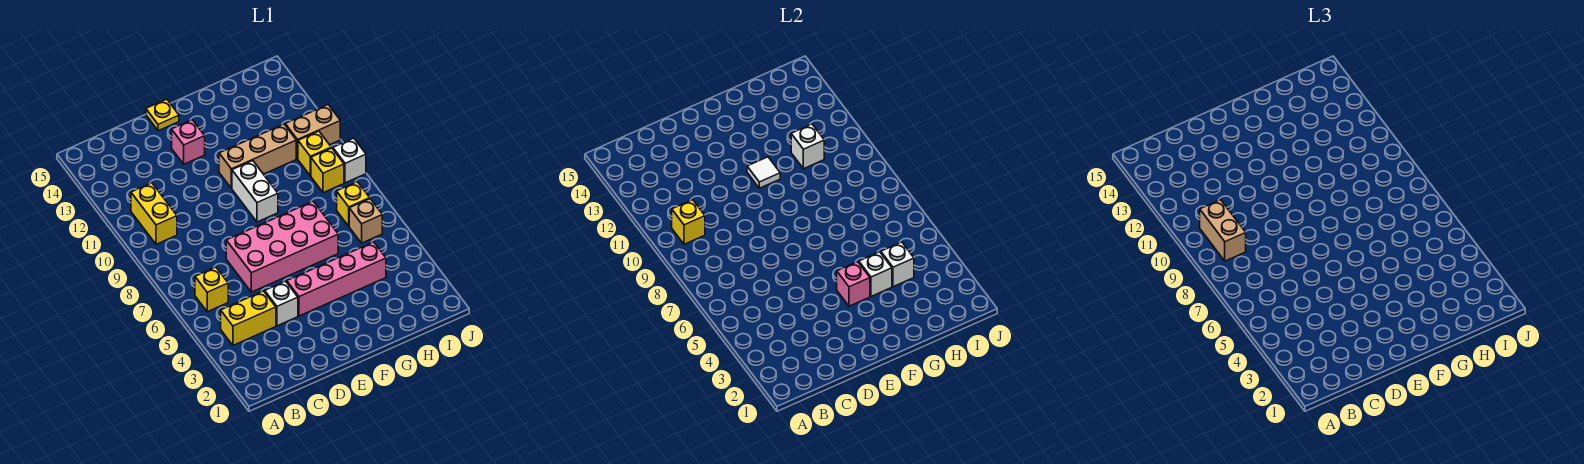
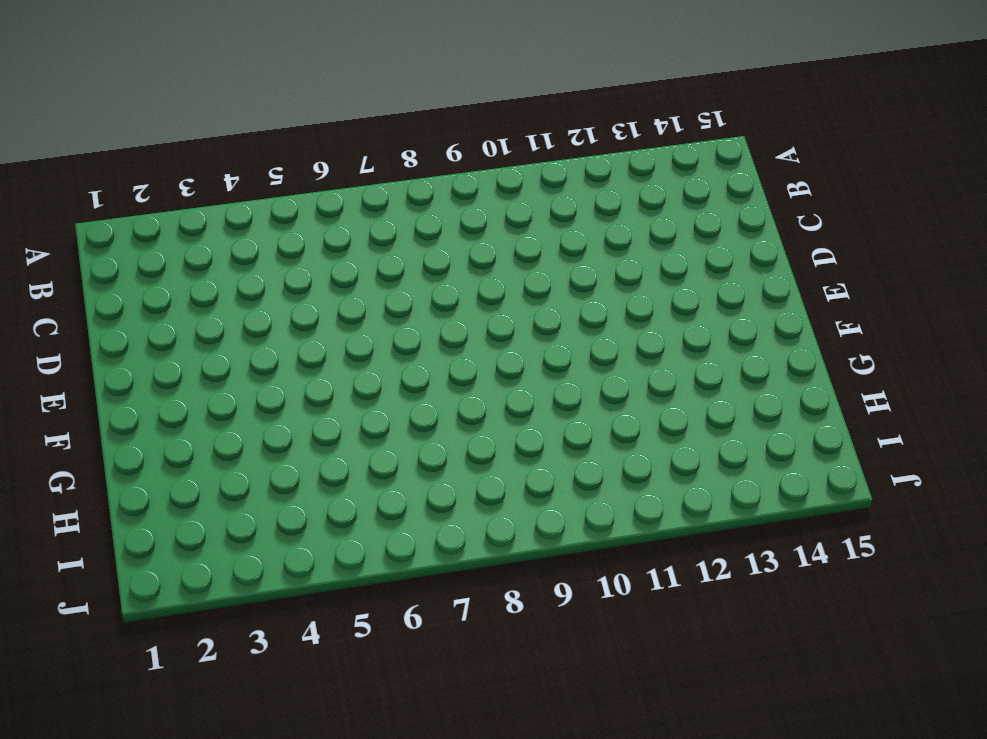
none -> yellow 1x2 brick [221,291,276,345]
none -> yellow 1x1 brick [195,267,228,312]
none -> yellow 1x2 brick [131,183,177,244]

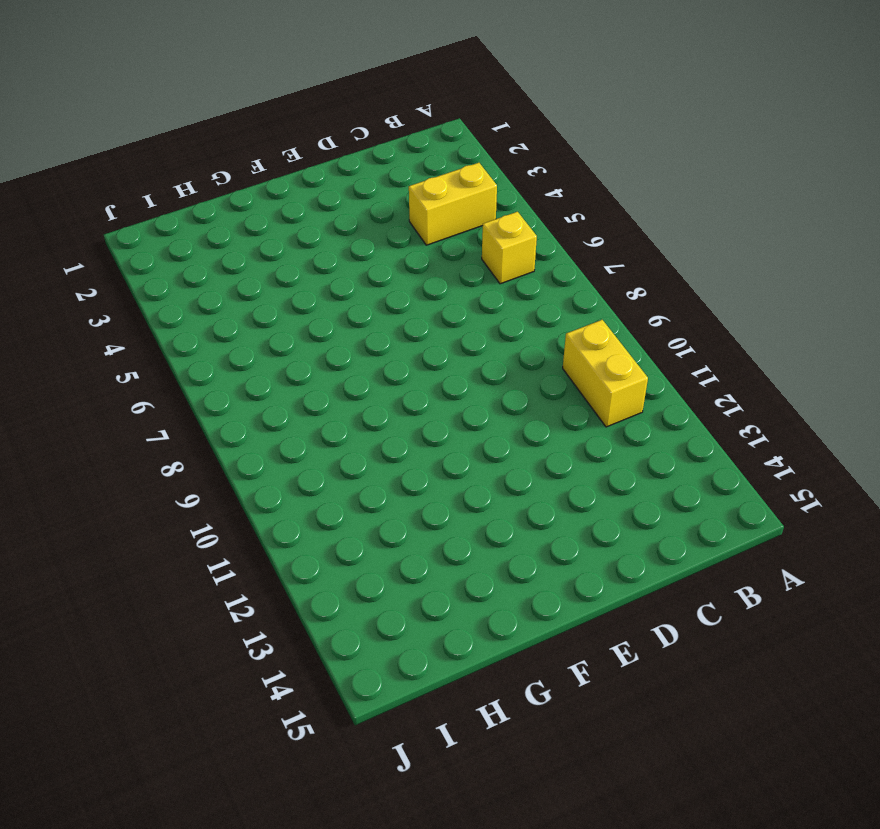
none -> white 1x1 brick [265,281,298,326]
none -> pink 2x4 brick [226,201,338,292]
none -> pink 1x4 brick [287,242,386,316]

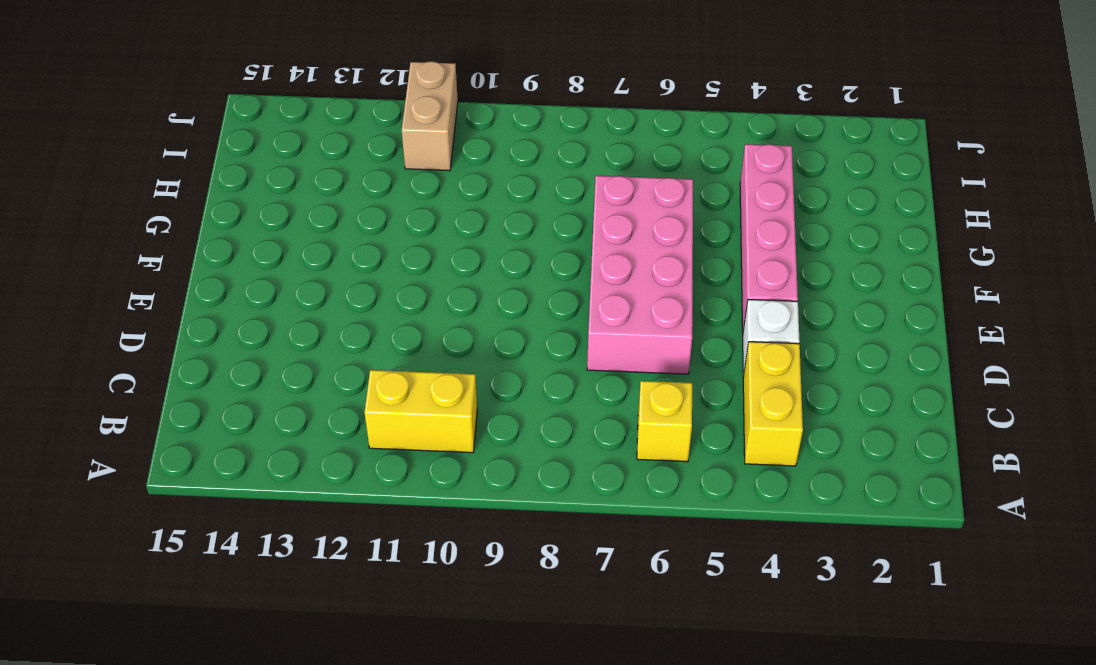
none -> pink 1x1 brick [172,120,205,164]
none -> yellow 1x1 plate [146,99,179,131]
none -> white 1x2 brick [232,161,278,222]

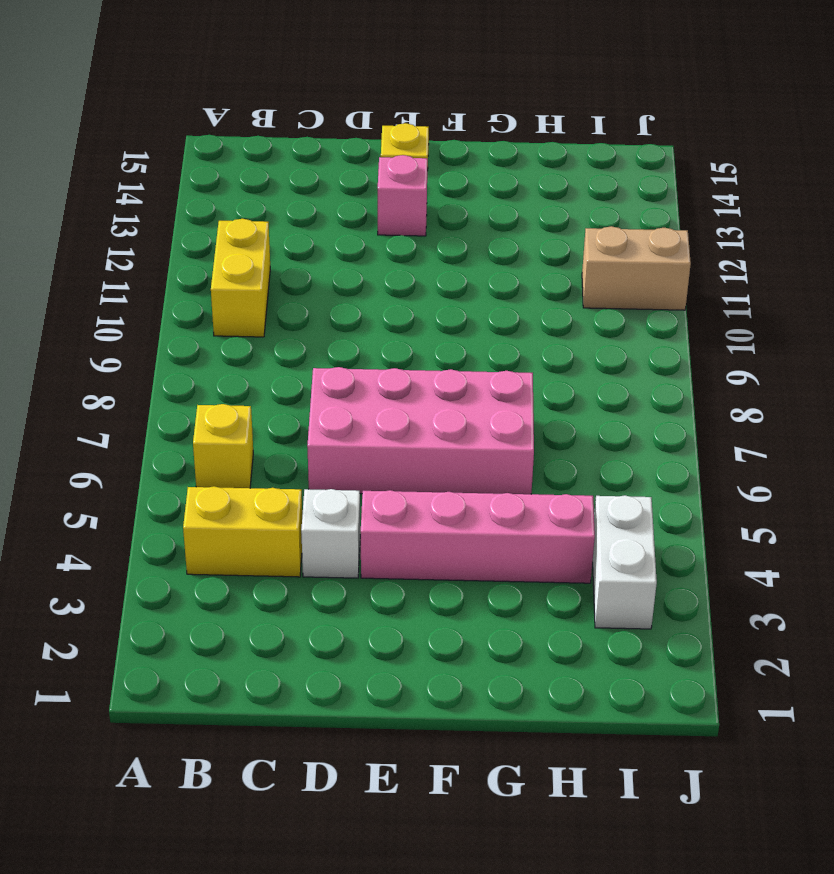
white 1x2 brick [593,495,657,629] -> white 1x2 brick moved to [232,161,278,222]
none -> tan 1x3 brick [219,124,296,188]
none -> tan 1x1 brick [349,199,382,243]
none -> yellow 1x1 brick [337,182,370,226]

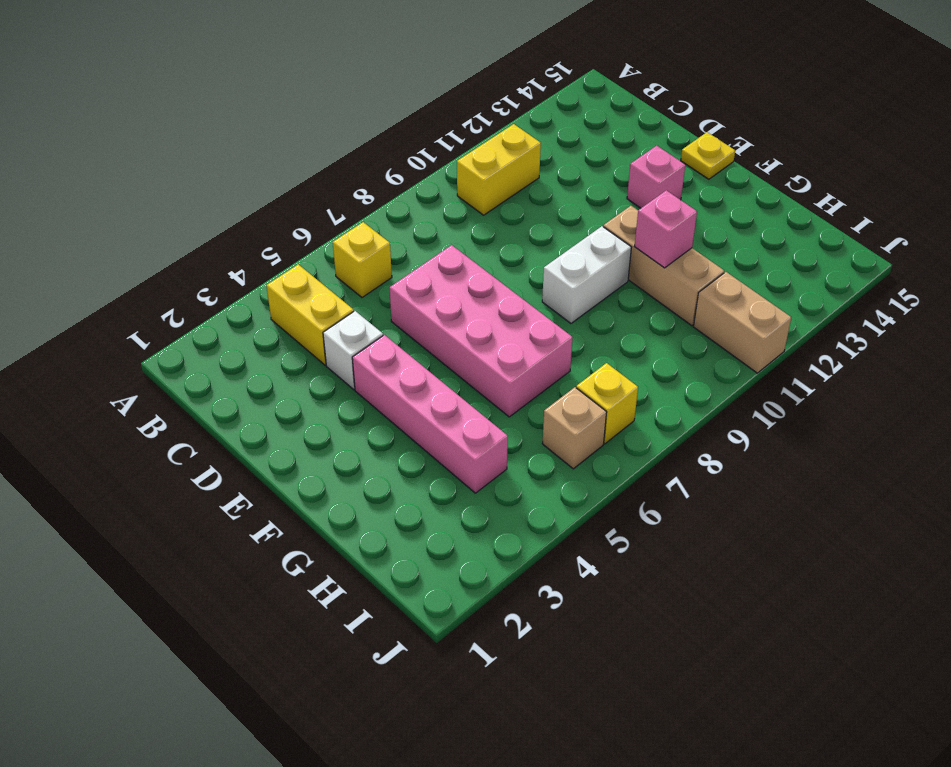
pink 1x1 brick [635,190,697,268] -> pink 1x1 brick moved to [837,262,870,306]
none -> yellow 1x1 brick [311,148,344,193]
none -> yellow 1x1 brick [298,131,331,176]
none -> white 1x1 brick [333,138,366,183]

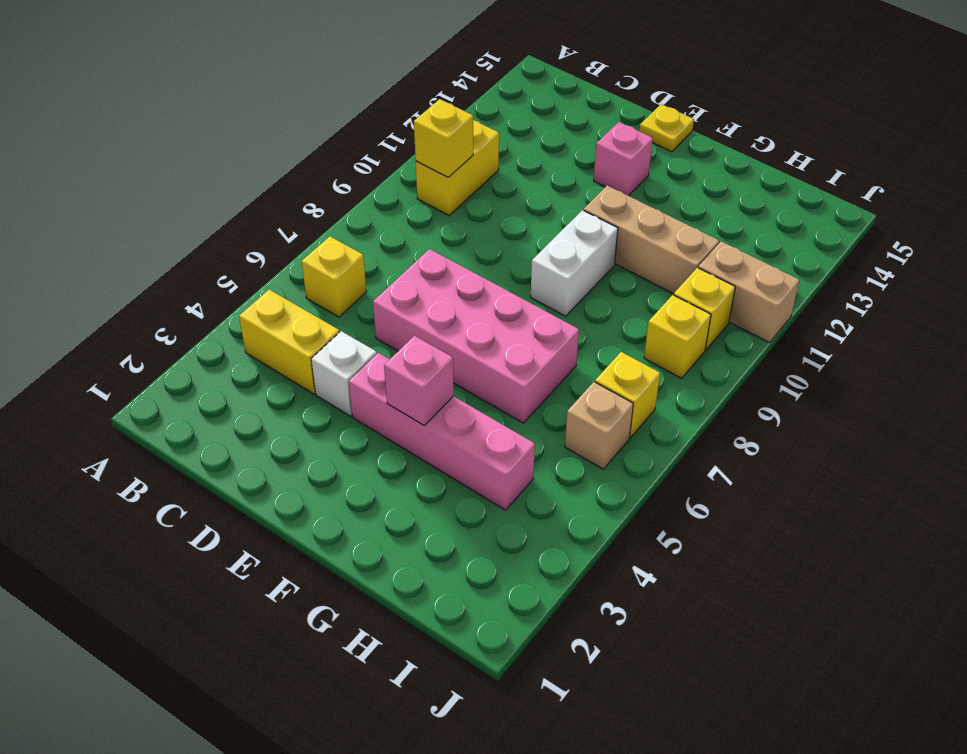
none -> white 1x1 brick [333,138,366,183]
none -> white 1x1 tile [747,157,780,188]
none -> white 1x1 brick [859,252,892,296]

